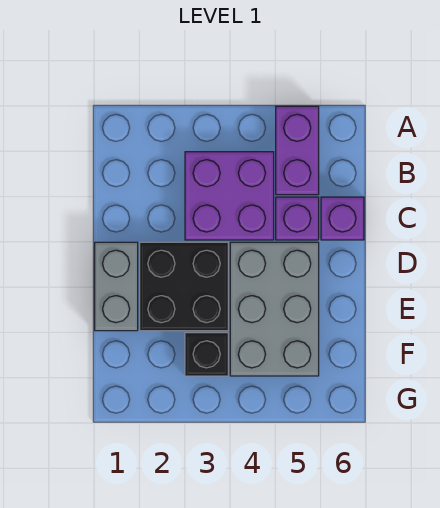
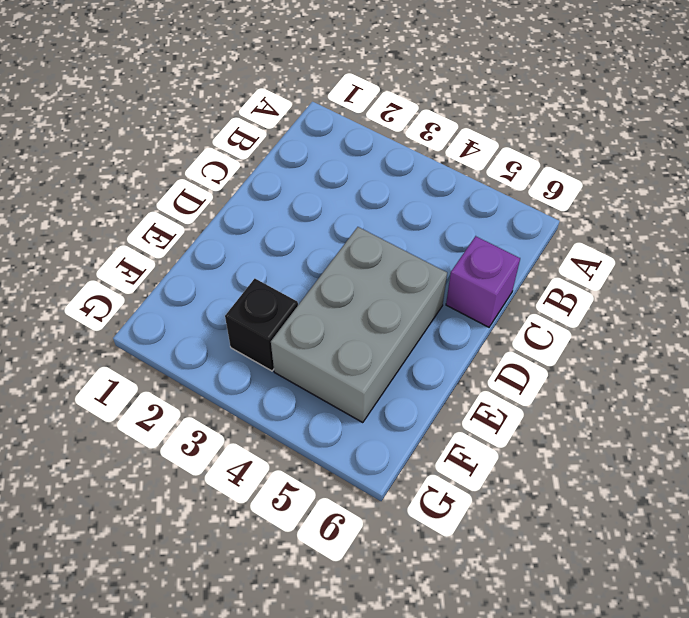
none -> purple 1x2 brick [276,106,319,195]
none -> purple 2x2 brick [185,152,274,240]

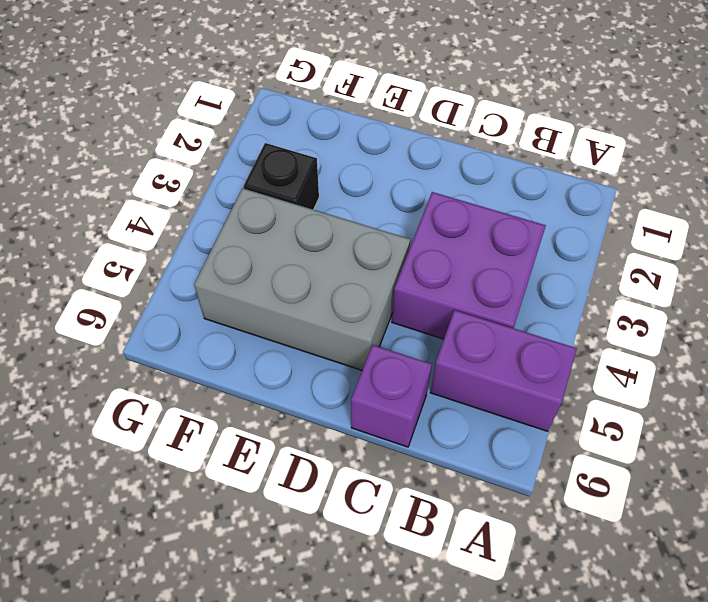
none -> purple 1x1 brick [276,197,319,240]
none -> grey 1x2 brick [95,242,138,331]

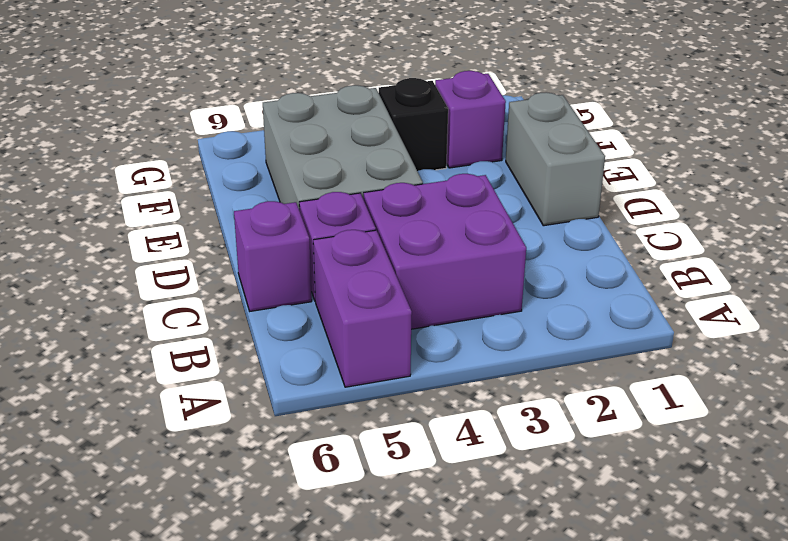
purple 1x1 brick [435,71,506,168] -> none
none -> black 2x2 brick [140,242,228,331]

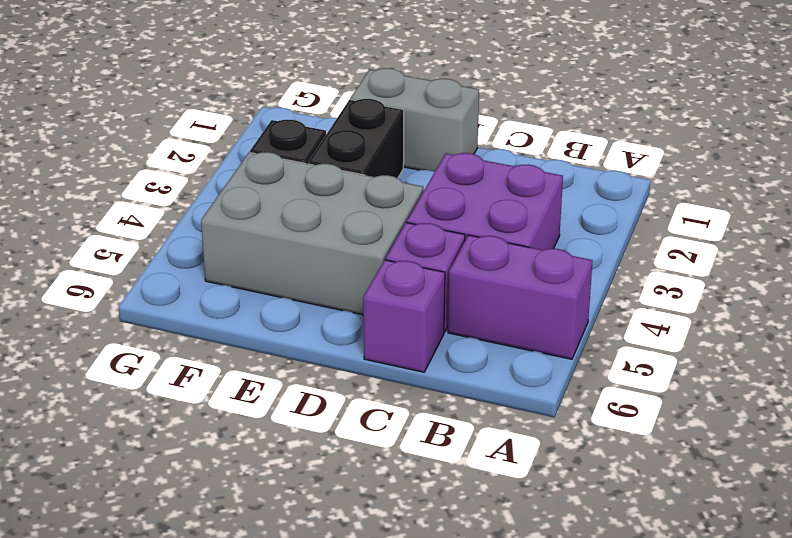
black 1x2 brick [308,99,404,178] -> black 2x2 brick [140,242,228,331]

